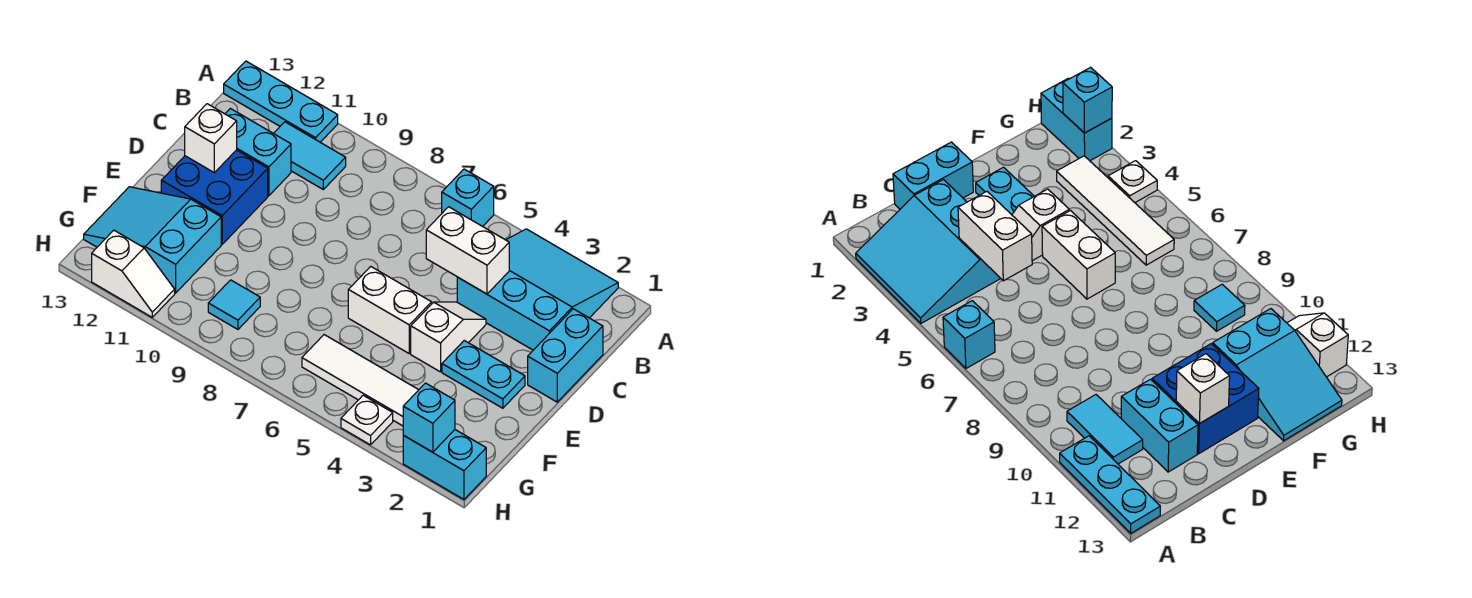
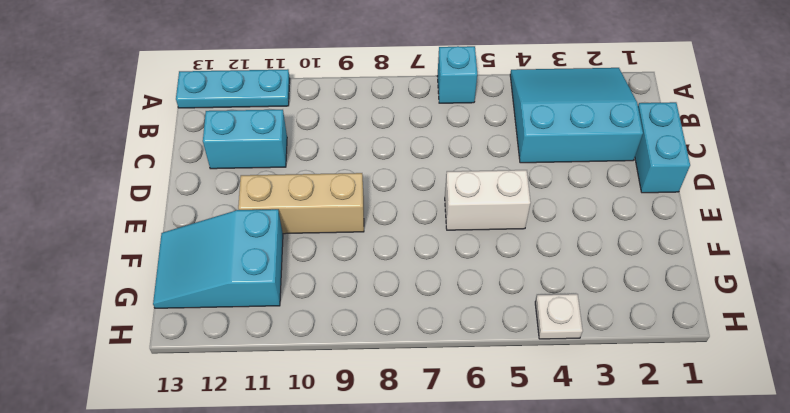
tan 1x3 brick [238,173,364,234] -> blue 2x2 brick [161,150,268,244]
none -> cyan 1x2 tile [274,122,346,189]
none -> white 1x2 slope [411,302,486,372]
none -> cyan 1x2 plate [442,341,525,408]

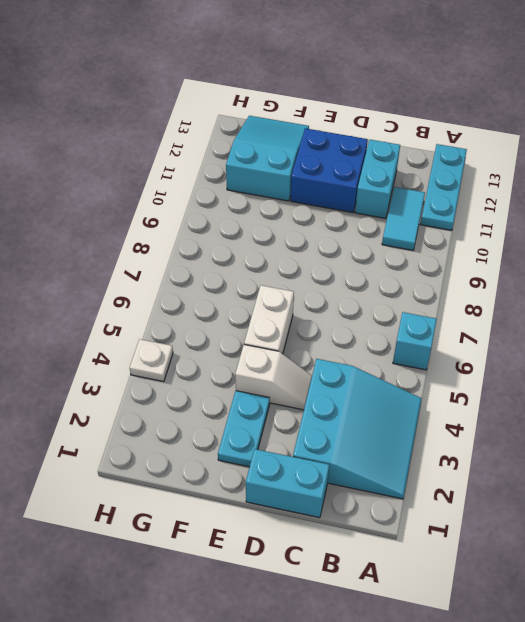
none -> white 1x4 tile [302,335,418,426]
none -> cyan 1x1 tile [208,280,260,329]
none -> cyan 1x2 brick [403,430,486,499]

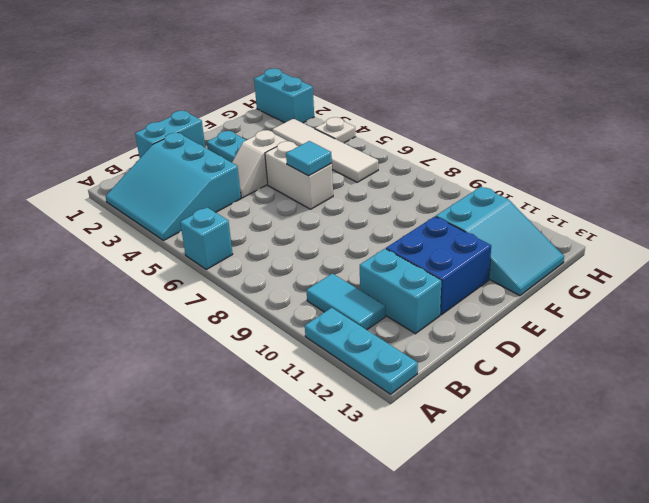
cyan 1x1 tile [286,141,332,176] -> cyan 1x1 tile moved to [208,280,260,329]
none -> white 1x2 slope [92,230,175,317]
none -> white 1x2 brick [426,207,509,294]
none -> white 1x1 brick [185,104,237,173]

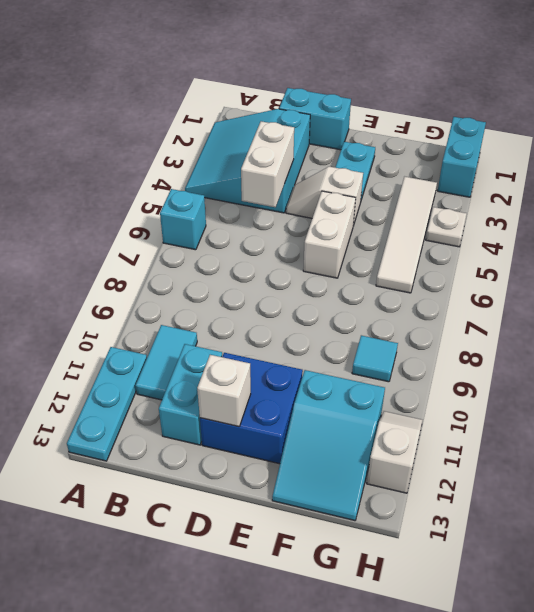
none -> cyan 1x1 brick [403,383,455,452]

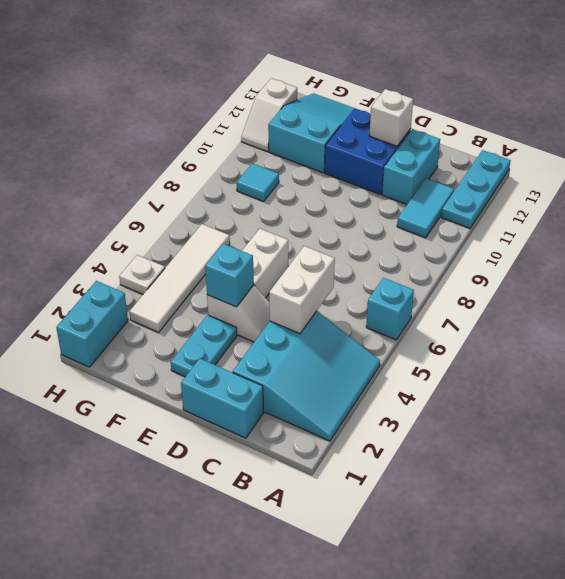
cyan 1x1 brick [205,244,254,307] -> cyan 1x1 brick moved to [403,383,455,452]

